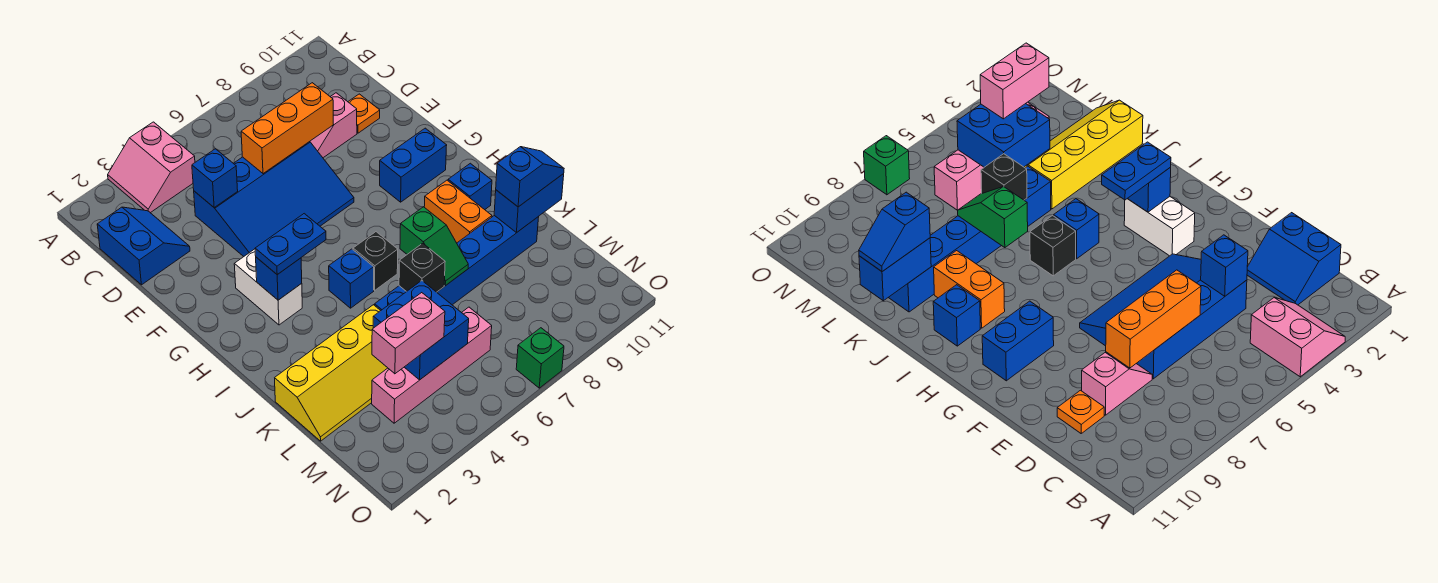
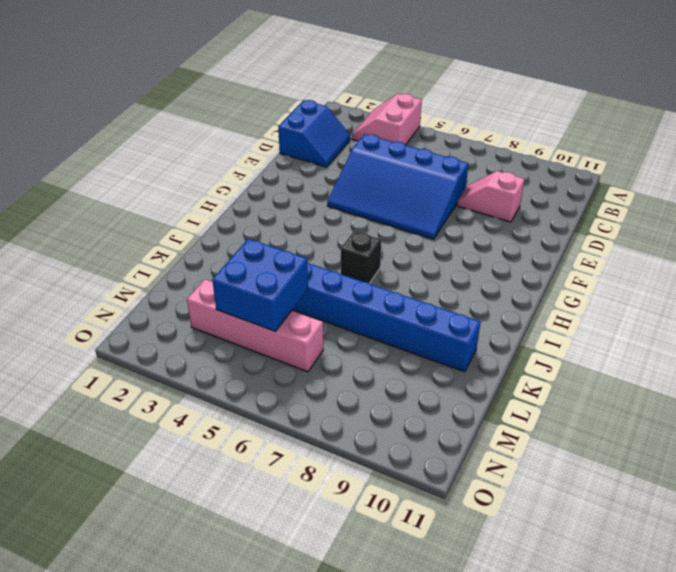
none -> orange 1x1 plate [348,94,380,133]
none -> white 1x2 brick [234,249,302,325]
none -> blue 1x2 brick [380,128,447,202]

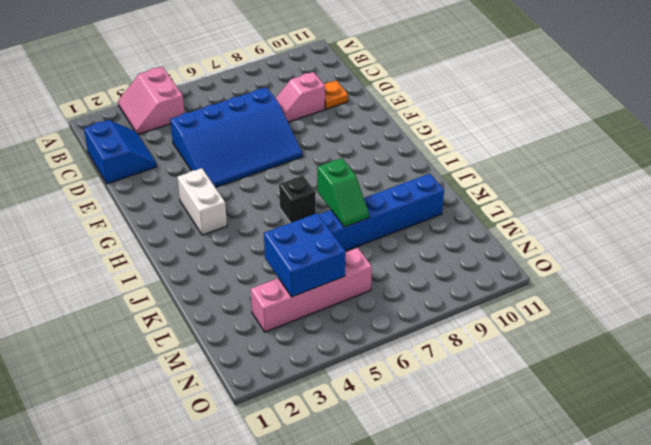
none -> blue 1x2 brick [380,128,447,202]
none -> blue 1x1 brick [329,249,374,308]
none -> orange 1x2 brick [424,180,492,243]

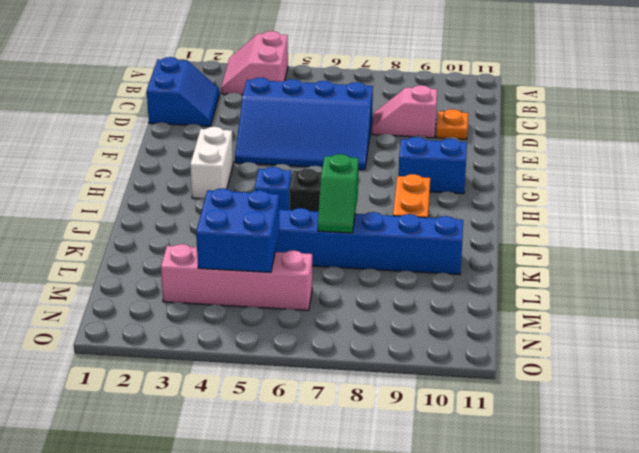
none -> blue 1x1 brick [448,163,492,210]
none -> yellow 2x4 slope [275,305,387,441]
none -> green 1x1 brick [516,328,564,388]

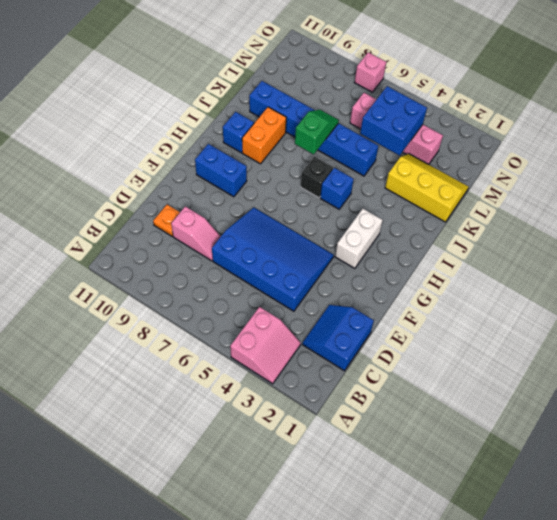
yellow 2x3 slope [385,154,469,222] -> yellow 2x4 slope [275,305,387,441]
pink 1x1 brick [355,52,386,92] -> green 1x1 brick [516,328,564,388]
none -> blue 1x1 brick [192,149,238,207]
none -> orange 1x3 brick [241,83,333,174]
none -> blue 1x1 brick [256,257,302,300]

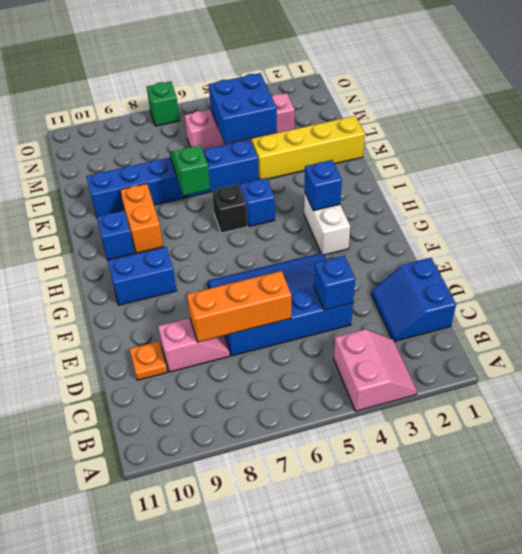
none -> black 1x1 brick [399,243,445,292]
none -> blue 1x2 brick [494,174,564,233]
none -> blue 1x2 plate [255,214,326,275]

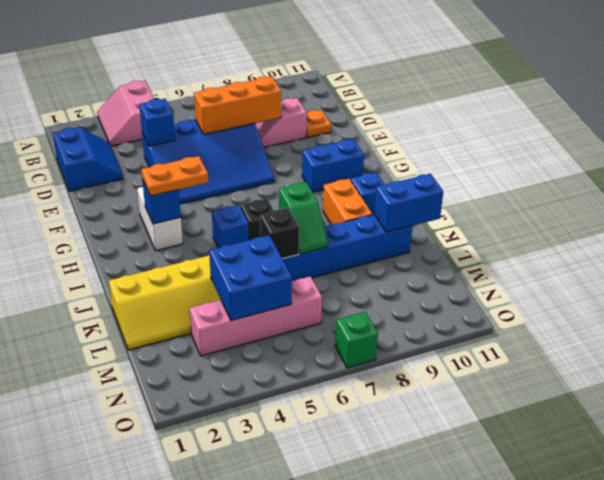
orange 1x2 plate [141,156,208,196] -> blue 1x2 plate [255,214,326,275]
none -> blue 1x2 slope [496,147,564,207]
none -> pink 1x2 brick [372,293,445,374]

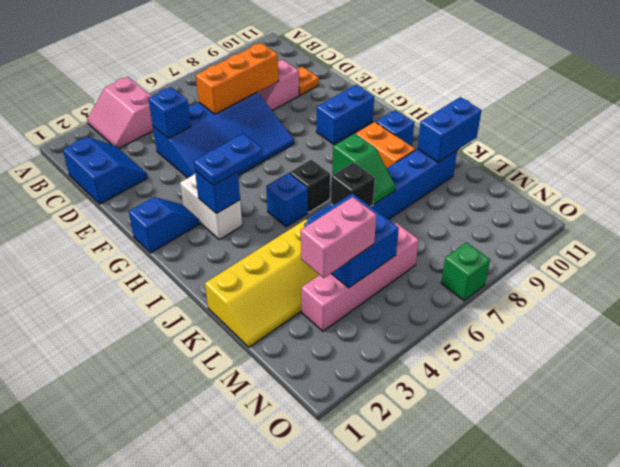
blue 1x2 slope [129,197,200,253] -> blue 1x2 slope moved to [496,147,564,207]

